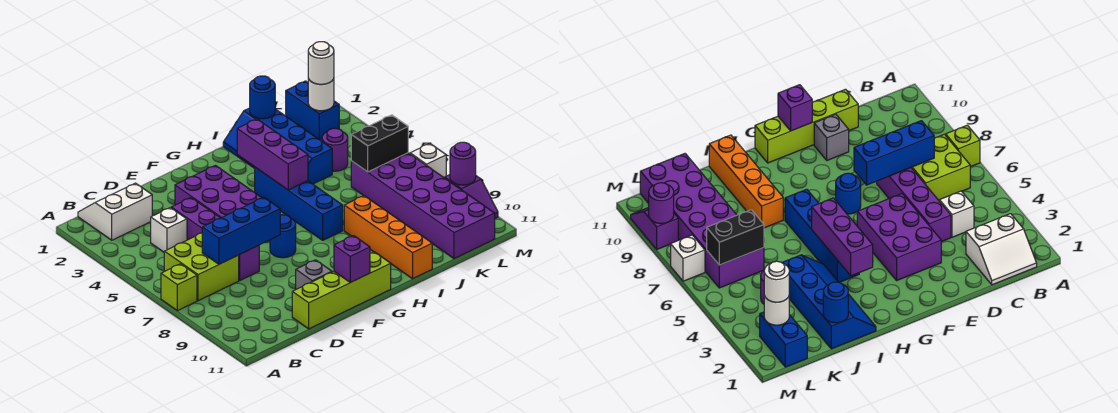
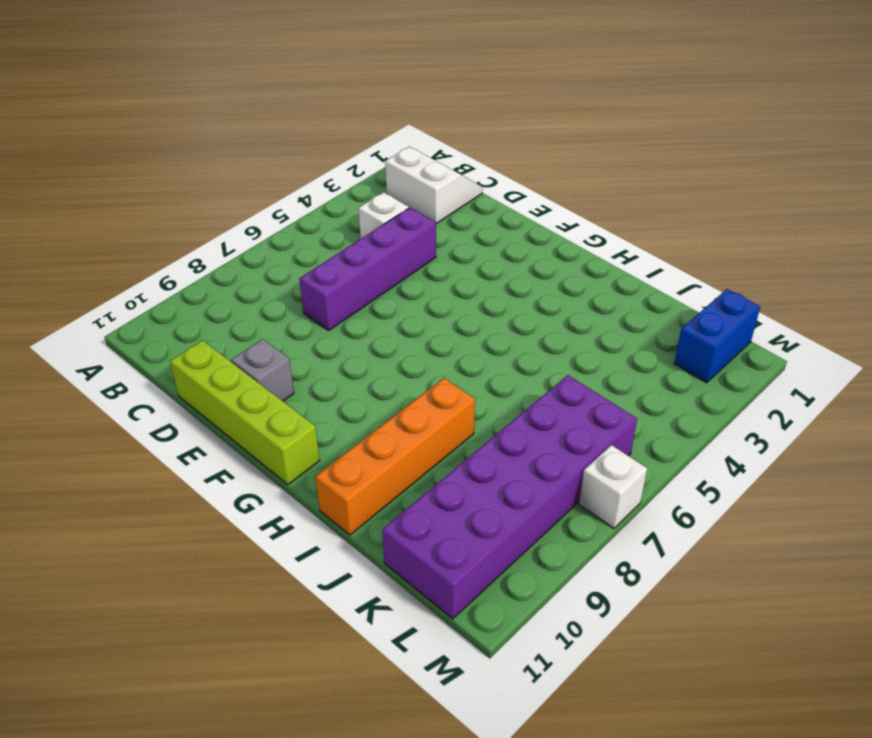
none -> lime 1x1 brick [161,264,197,311]
none -> lime 2x2 brick [164,233,239,301]
none -> purple 2x3 brick [175,165,262,218]

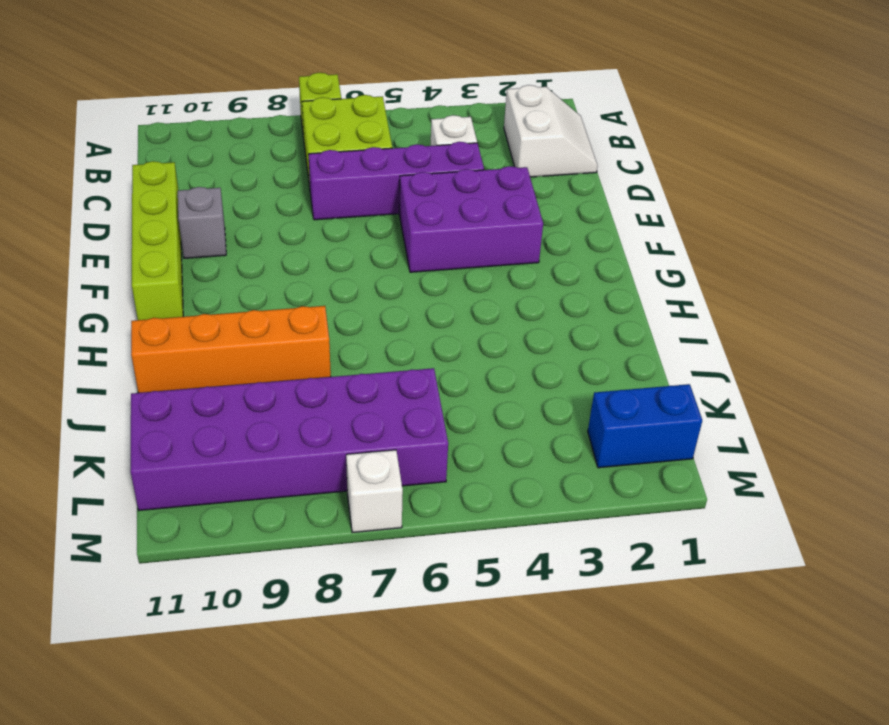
none -> blue 1x1 round brick [270,215,296,258]
none -> blue 1x4 brick [255,167,343,240]
none -> blue 2x4 slope [223,108,332,184]

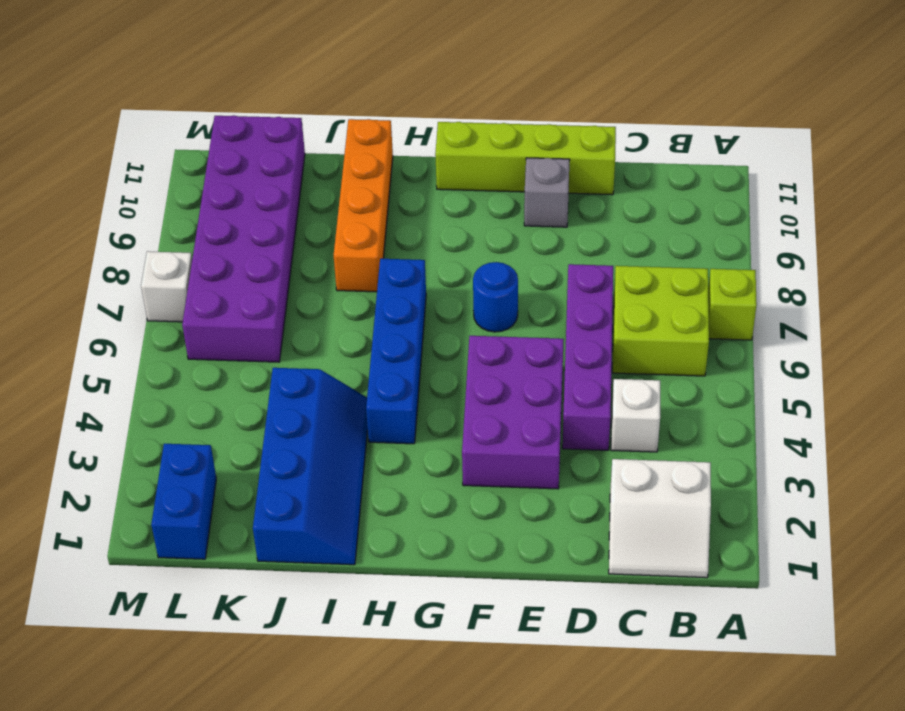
none -> purple 1x1 round brick [322,128,348,171]
none -> purple 1x2 slope [445,175,498,218]
none -> blue 1x3 brick [202,197,280,264]

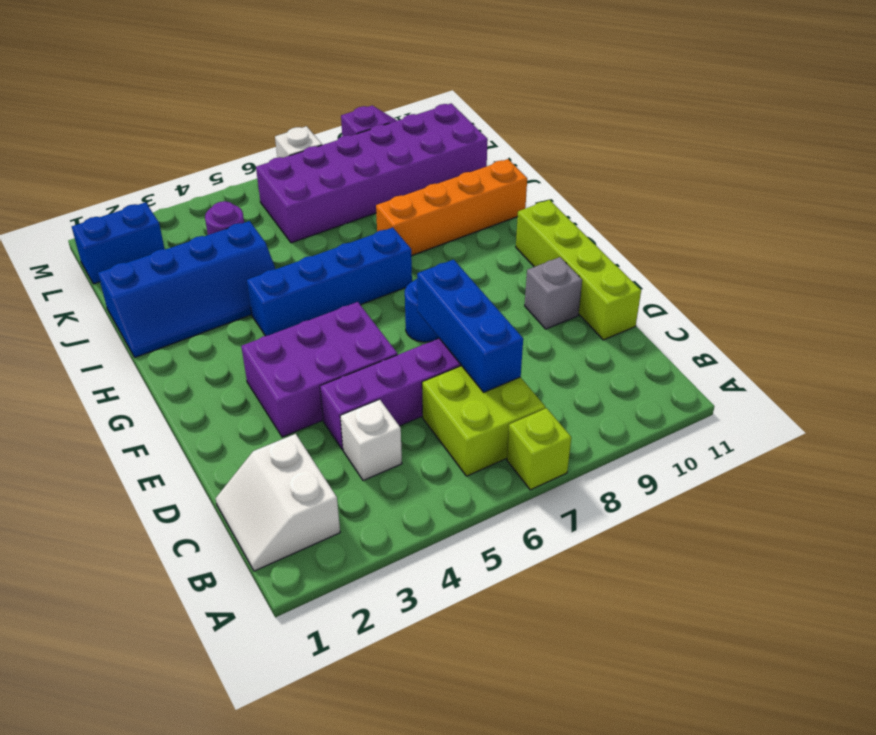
none -> purple 1x1 brick [334,236,370,282]
none -> purple 1x3 brick [237,119,308,190]
none -> blue 1x1 round brick [250,76,275,119]

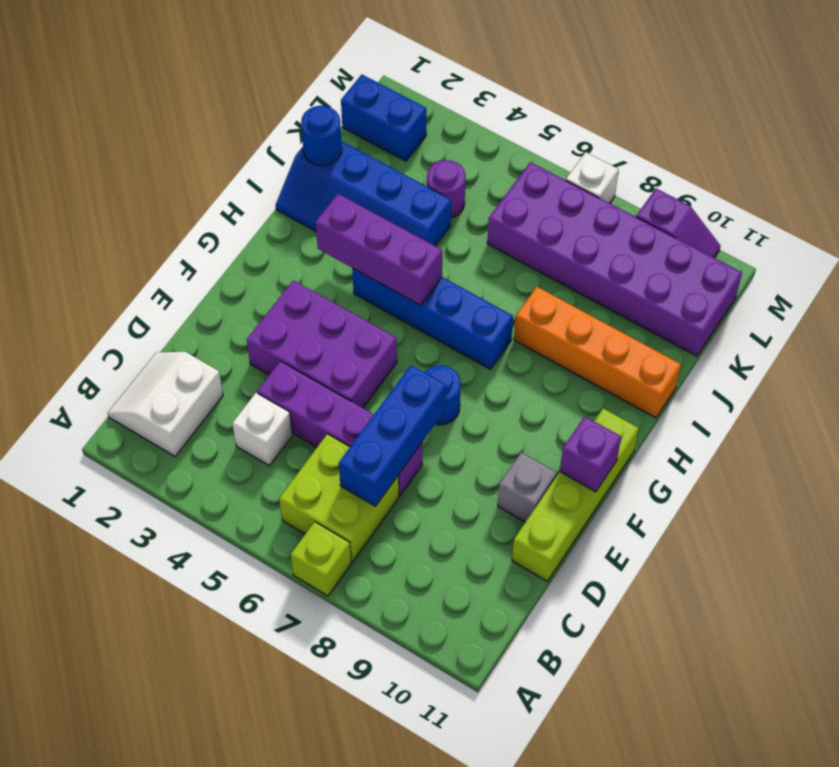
none -> black 1x2 brick [351,115,408,172]
none -> white 1x1 round brick [308,78,334,111]
none -> purple 1x1 round brick [450,142,476,185]

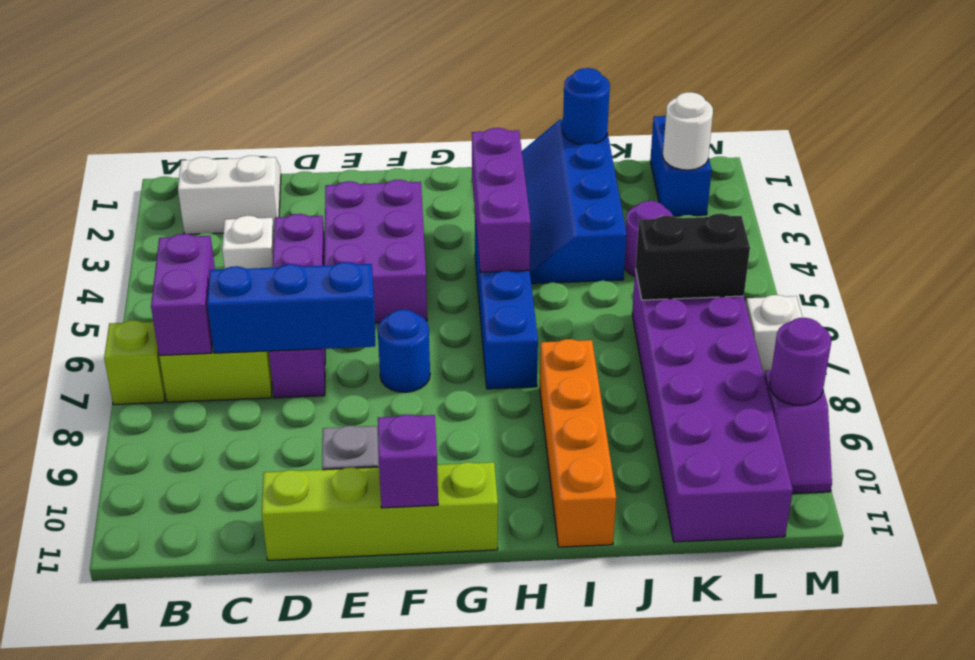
purple 1x2 brick [151,234,215,355] -> none
none -> white 1x1 round brick [308,42,334,84]

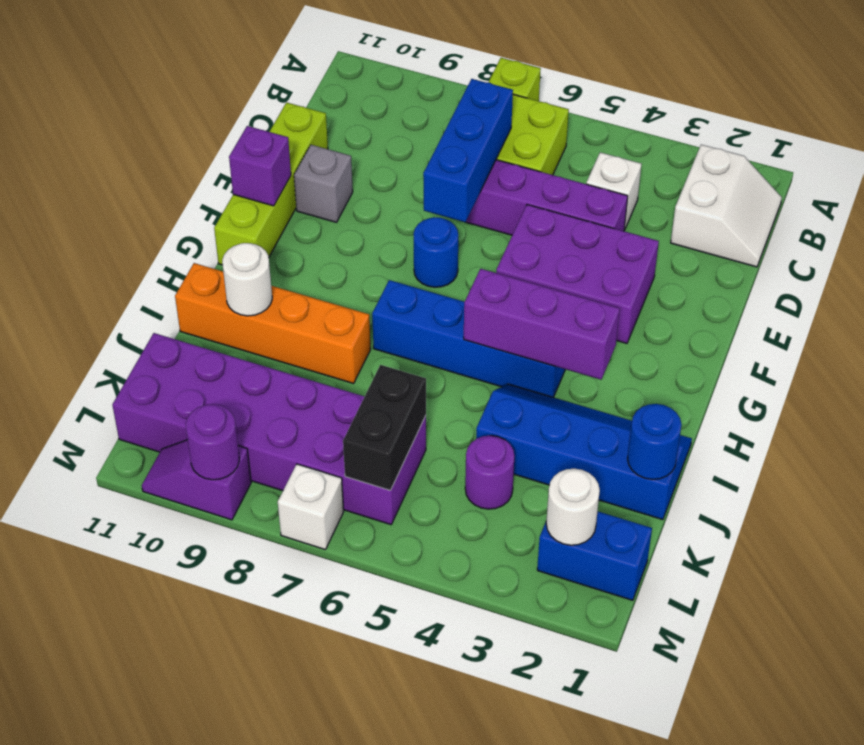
white 1x1 round brick [222,243,272,316] -> white 1x1 round brick moved to [308,42,334,84]

